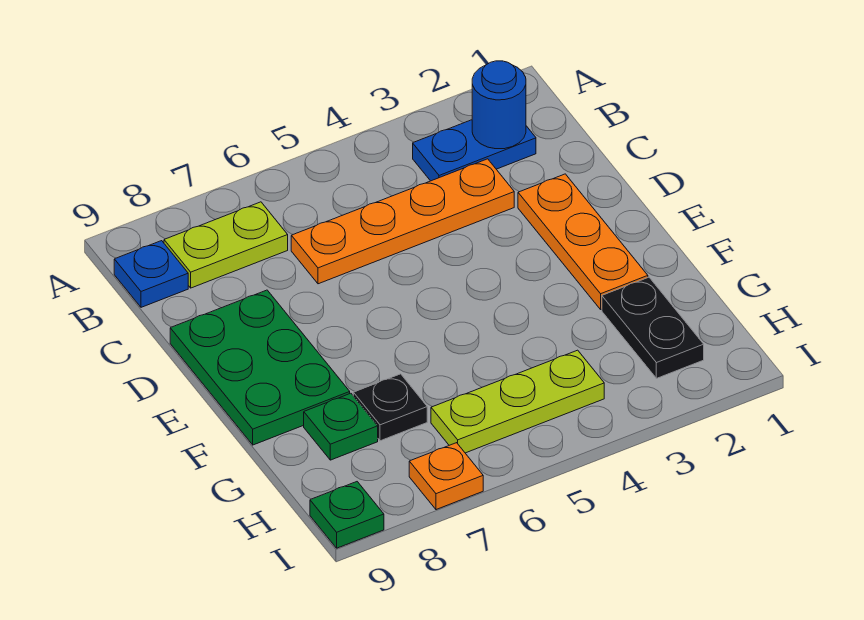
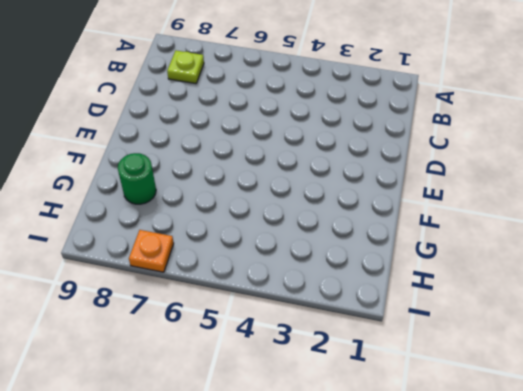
lime 1x1 plate [167,51,204,84] -> lime 1x2 plate [164,202,288,288]
green 1x1 round brick [118,153,156,204] -> green 1x1 plate [304,393,378,460]
none -> blue 1x2 plate [413,120,536,181]
none -> blue 1x1 plate [114,241,188,307]
none -> orange 1x4 plate [291,159,514,284]

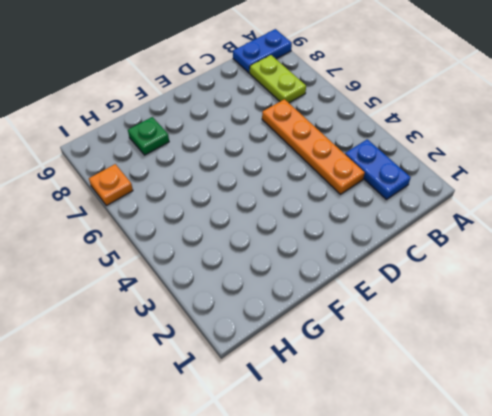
blue 1x2 plate [233,29,292,73] -> blue 1x1 plate [114,241,188,307]
none -> orange 1x3 plate [518,174,648,309]
none -> green 2x3 plate [170,290,350,445]
none -> black 1x2 plate [602,277,704,378]

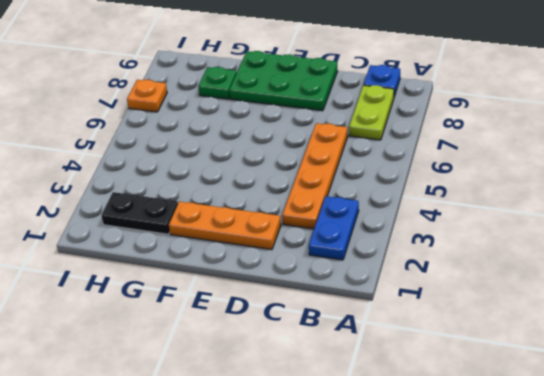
none -> black 1x1 plate [353,374,427,441]
none -> lime 1x3 plate [431,350,604,453]
none -> green 1x1 plate [310,482,384,548]

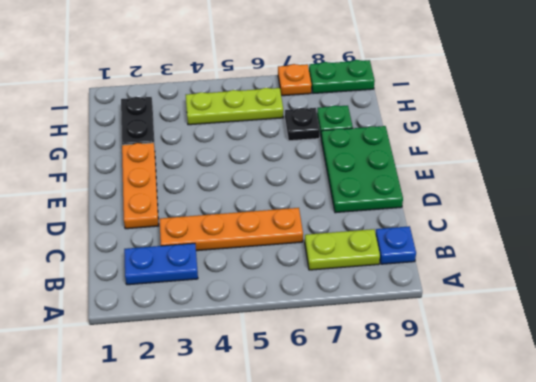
green 1x2 plate [309,60,375,94] -> green 1x1 plate [310,482,384,548]
none -> blue 1x1 round brick [472,61,526,149]

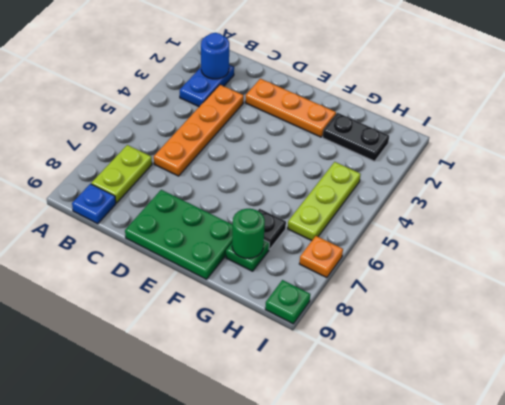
green 1x1 round brick [232,209,265,258] -> none

